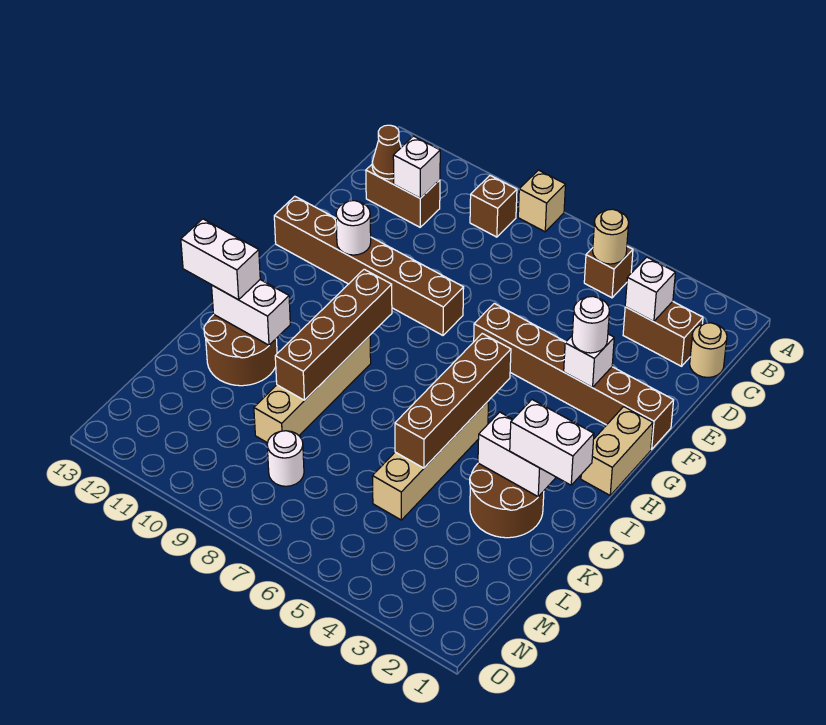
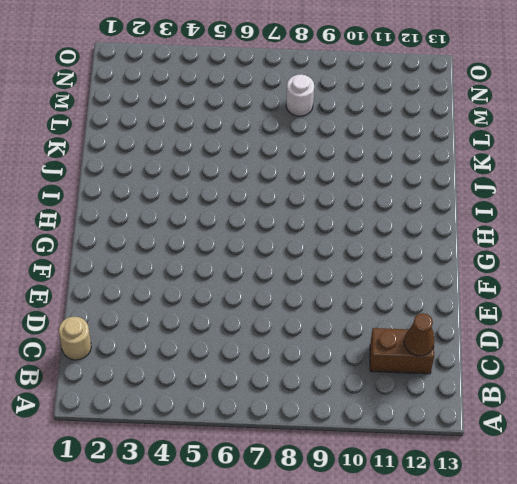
none -> tan 1x1 brick [518,170,566,232]
none -> brown 1x1 brick [584,247,633,298]
none -> brown 1x1 brick [470,175,517,237]

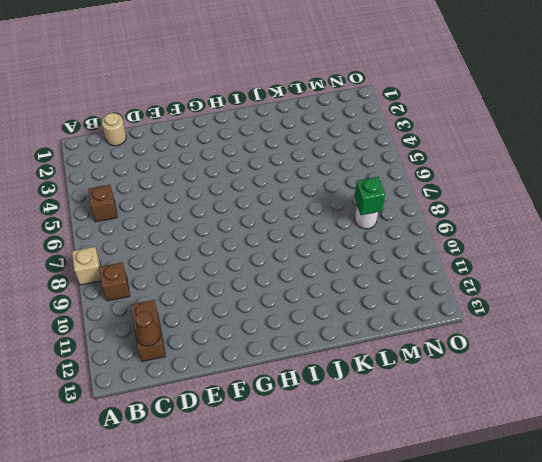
green 1x1 brick [354,177,385,215] -> none
none -> brown 1x2 brick [623,302,703,366]
none -> brown 1x6 brick [474,303,674,449]
none -> brown 1x6 brick [274,196,464,335]

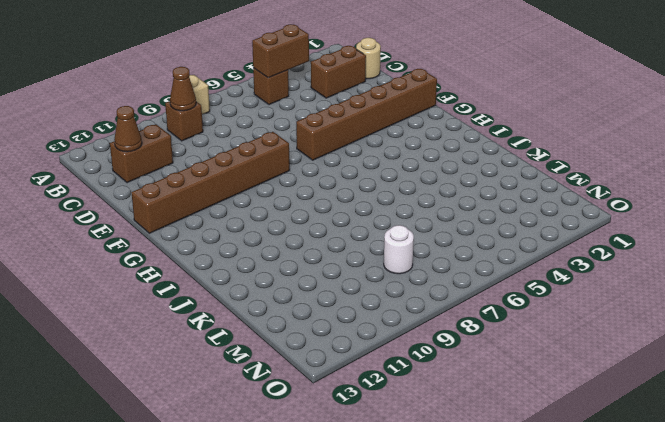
brown 1x2 brick [252,24,309,78] -> tan 1x1 round brick [593,209,629,264]
brown 1x1 cone [170,67,196,111] -> none
none -> tan 1x2 brick [581,407,653,495]
none -> tan 1x4 brick [372,401,489,520]
none -> tan 1x4 brick [254,336,371,443]

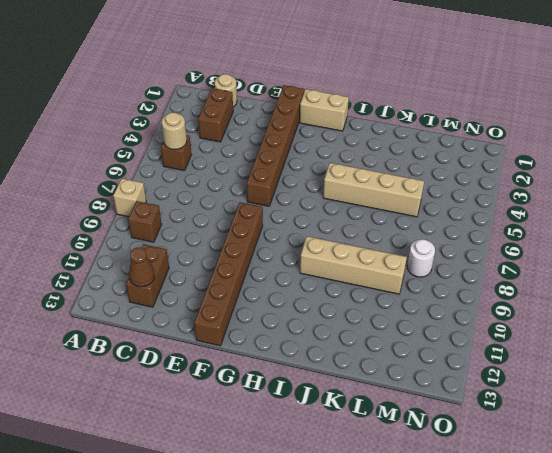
none -> brown 2x2 round brick [470,463,544,538]
none -> brown 2x2 round brick [204,315,277,386]
none -> white 1x1 brick [625,257,675,322]

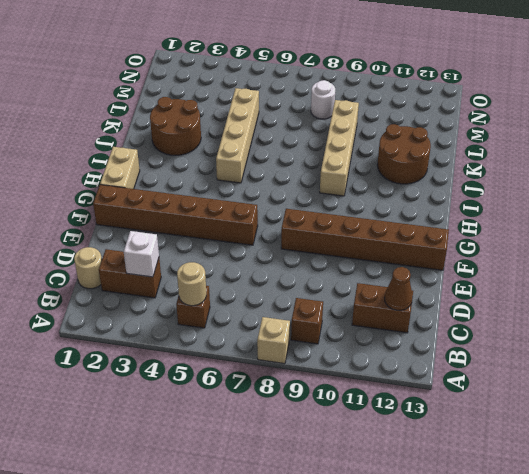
none -> white 1x1 brick [393,136,440,198]
none -> white 1x1 brick [564,334,614,387]
none -> white 1x1 round brick [336,201,371,255]

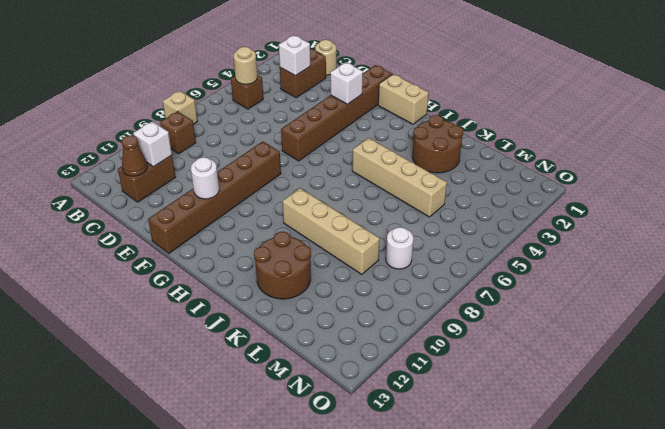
none -> brown 1x4 brick [395,334,511,468]
none -> brown 1x4 brick [275,269,392,400]
none -> white 1x2 brick [478,412,556,497]

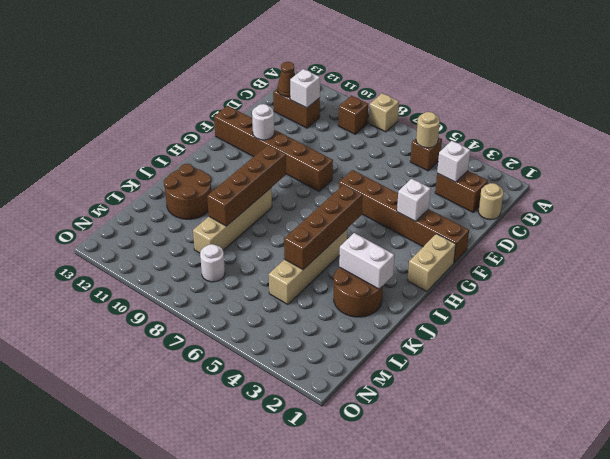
none -> white 1x2 brick [212,280,290,345]
none -> white 1x1 round brick [572,296,609,353]
none -> white 1x2 brick [510,400,594,485]

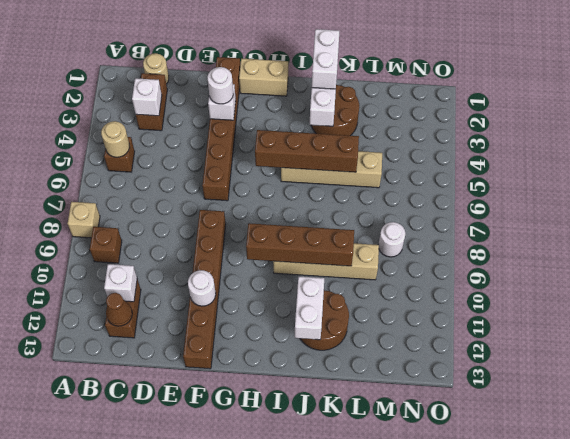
none -> white 1x2 brick [181,219,260,300]

